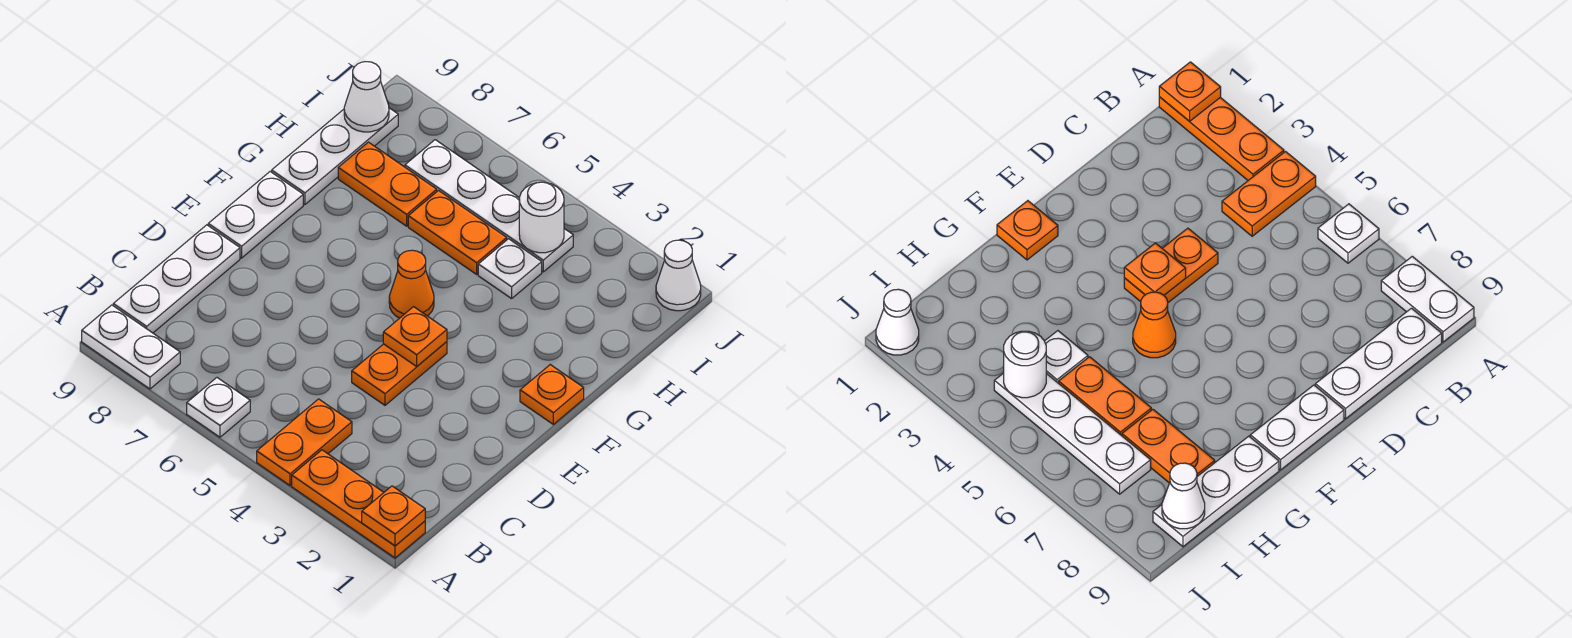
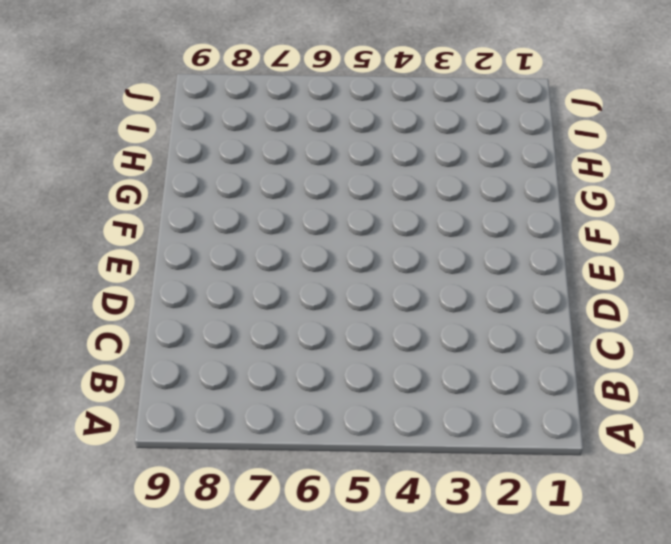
none -> orange 1x3 plate [292,450,425,558]
none -> orange 1x2 plate [257,399,352,485]
none -> white 1x1 plate [187,378,250,437]

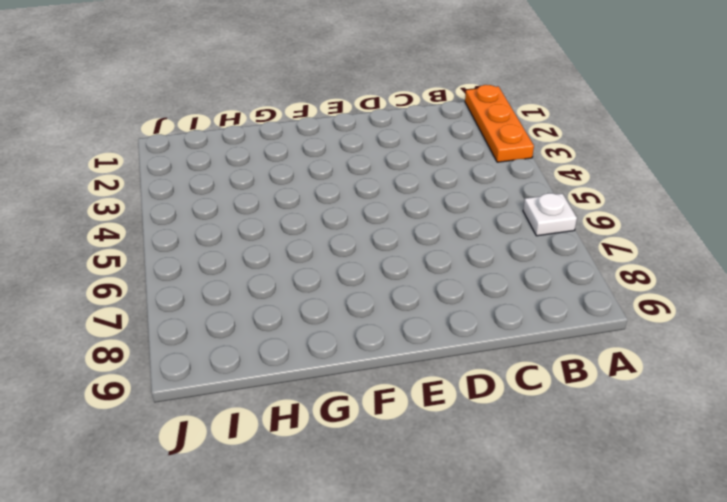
none -> orange 1x2 plate [257,399,352,485]
none -> white 1x2 plate [82,305,180,389]
none -> white 1x3 plate [113,225,240,333]

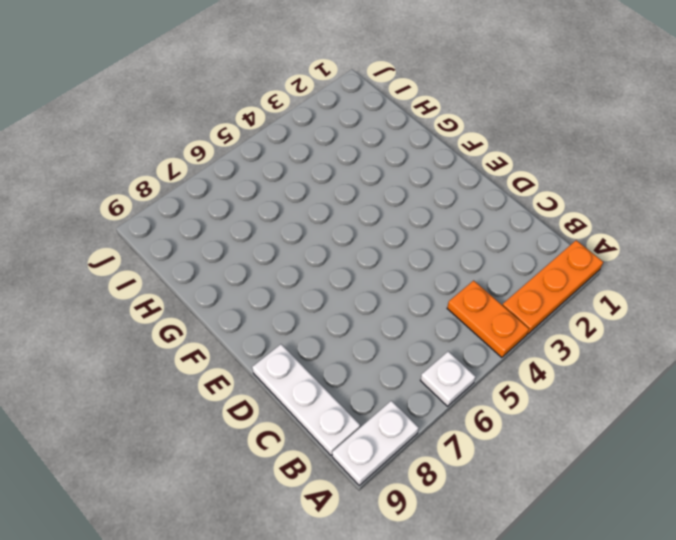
none -> orange 1x2 plate [352,342,447,405]
none -> white 1x2 plate [208,172,303,258]
none -> orange 1x1 plate [520,365,584,424]

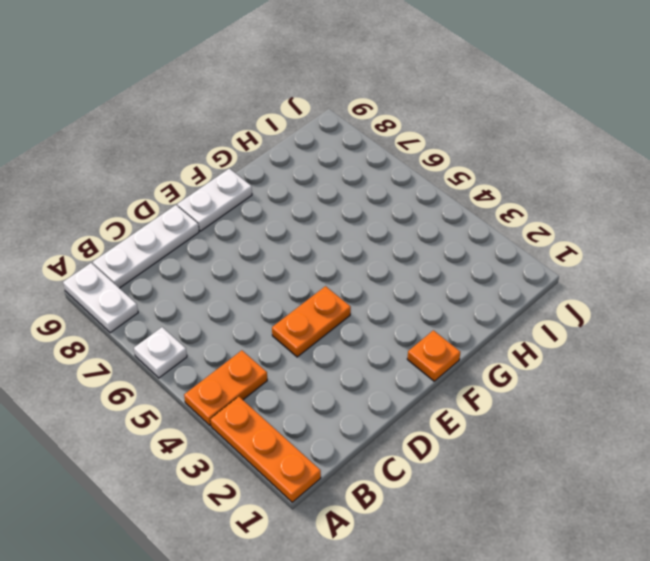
none -> orange 1x1 cone [389,250,434,318]
none -> white 1x3 plate [272,108,398,205]
none -> white 1x1 plate [478,239,542,299]

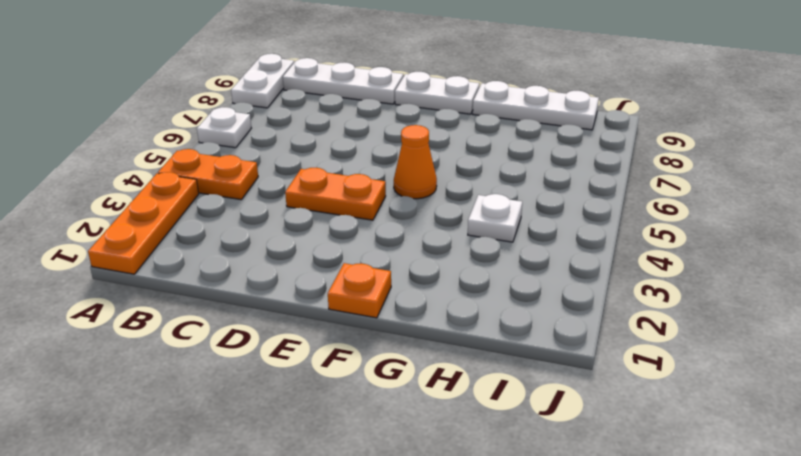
none -> orange 1x2 plate [408,191,507,274]
none -> orange 1x2 plate [338,142,437,226]
none -> white 1x4 plate [405,140,573,272]

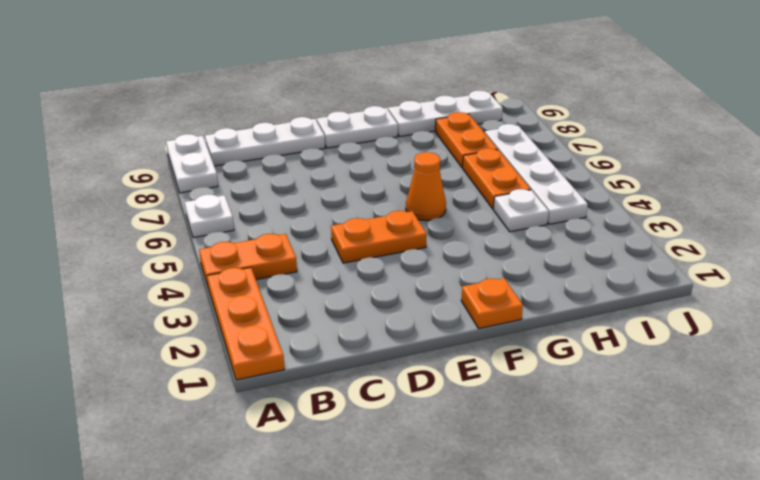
none -> white 1x1 cone [656,240,701,311]
none -> orange 1x1 plate [362,486,425,546]
none -> orange 1x1 plate [383,307,447,366]

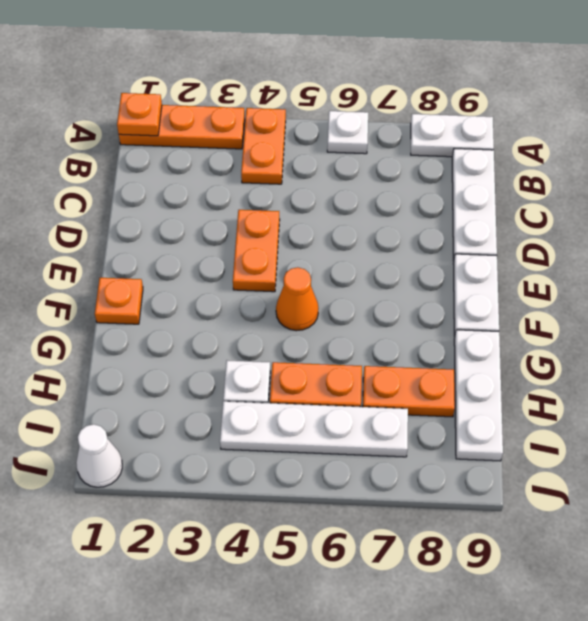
none -> orange 1x1 plate [383,307,447,366]
none -> white 1x1 round brick [519,182,564,253]
none -> white 1x1 cone [344,62,389,132]

